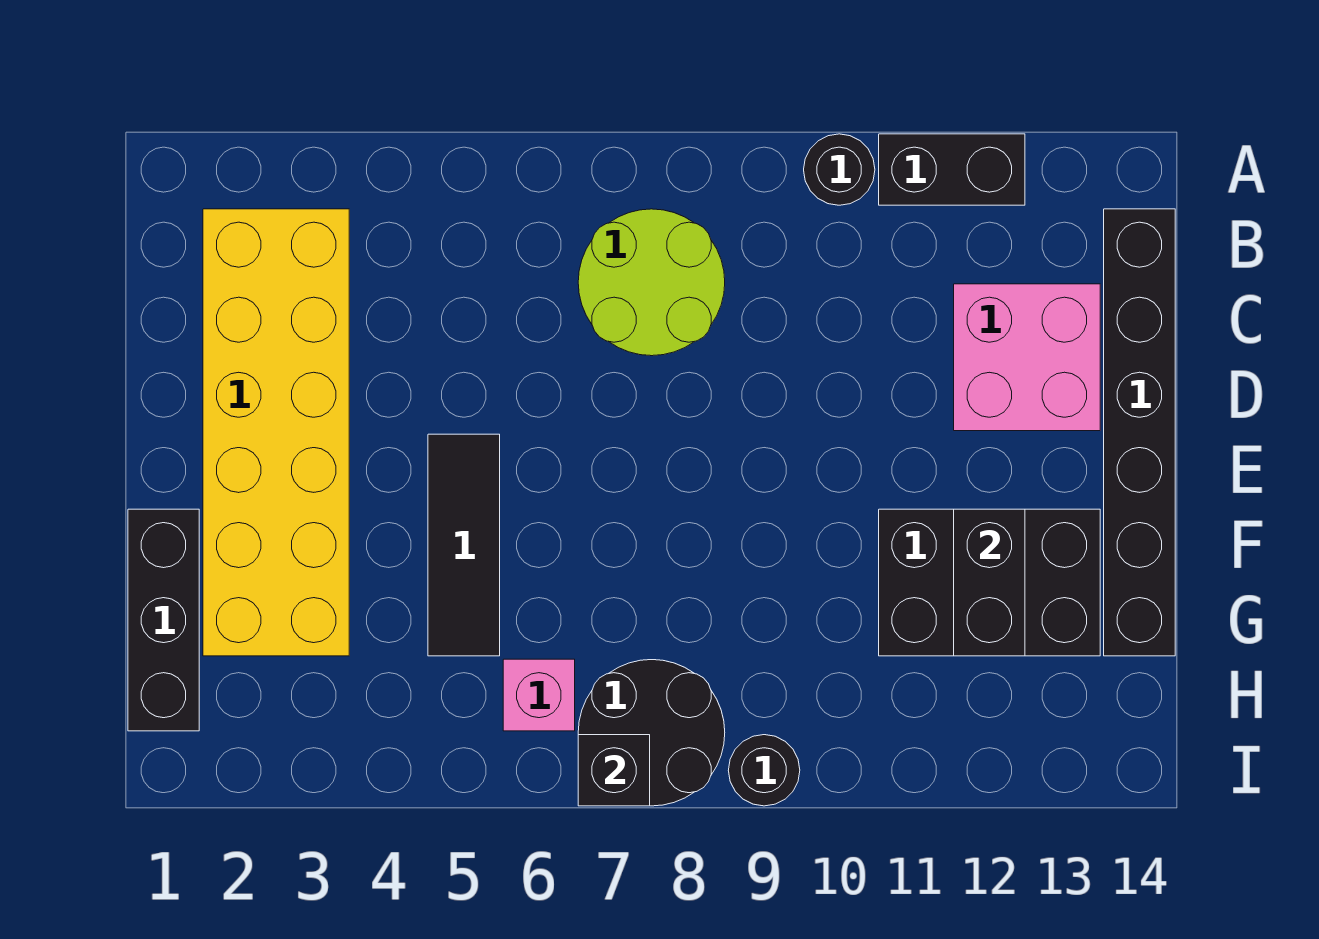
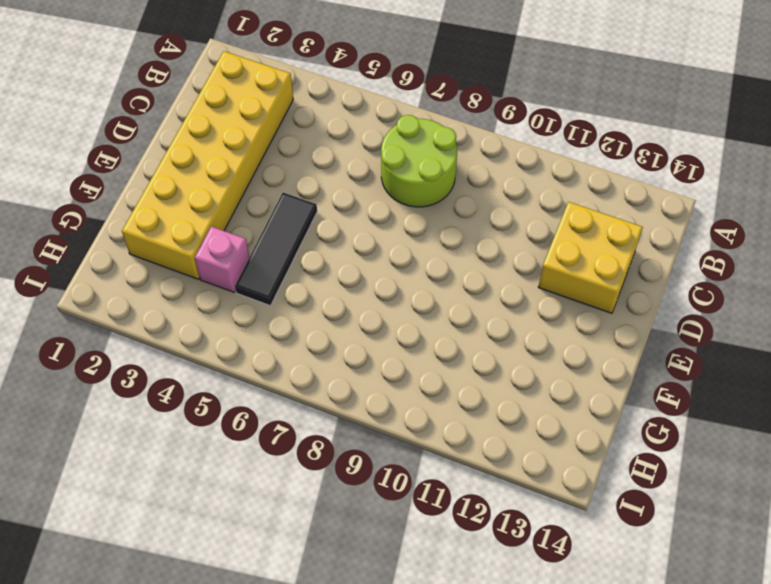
yellow 2x2 brick [538,202,643,313] -> pink 2x2 brick [954,284,1100,431]
pink 1x1 brick [195,226,249,292] -> pink 1x1 brick moved to [503,659,575,731]
none -> black 1x1 round brick [804,134,875,205]
none -> black 1x2 brick [879,134,1025,205]
none -> black 1x6 brick [1104,209,1175,656]

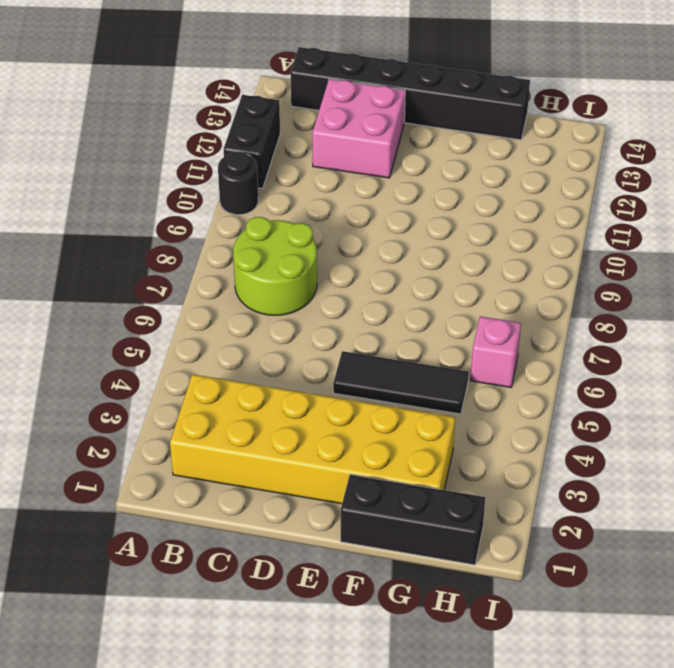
none -> black 2x3 brick [879,509,1100,656]
none -> black 2x2 round brick [578,660,725,806]
none -> black 1x1 round brick [728,735,800,806]

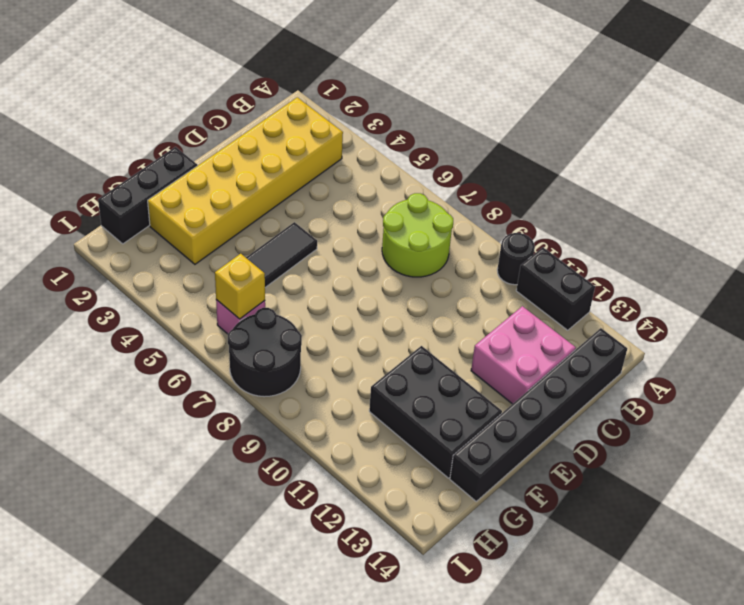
yellow 1x1 brick [215,254,265,319] -> none
none -> black 1x1 round brick [728,735,800,806]
none -> black 1x2 brick [954,509,1025,656]
none -> black 1x1 brick [578,735,650,806]

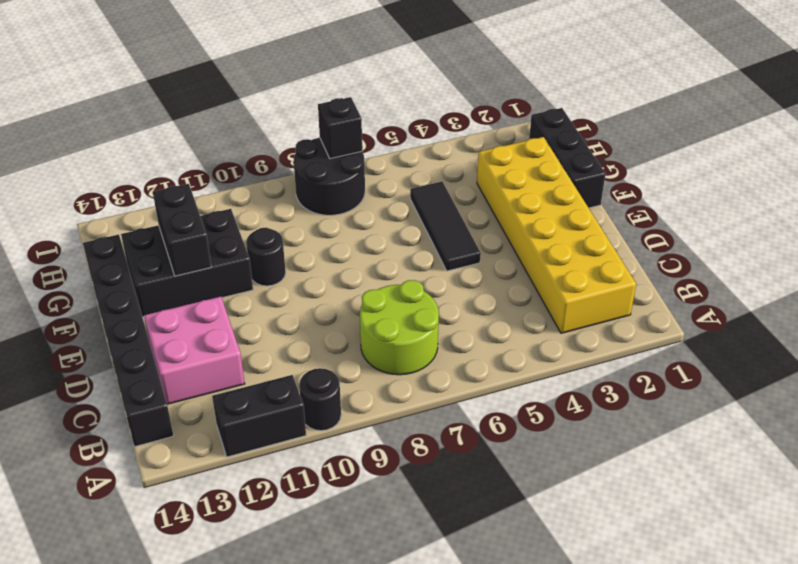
black 1x1 round brick [246,228,286,286] -> black 1x1 round brick moved to [728,735,800,806]
none -> pink 1x1 brick [503,659,575,731]

